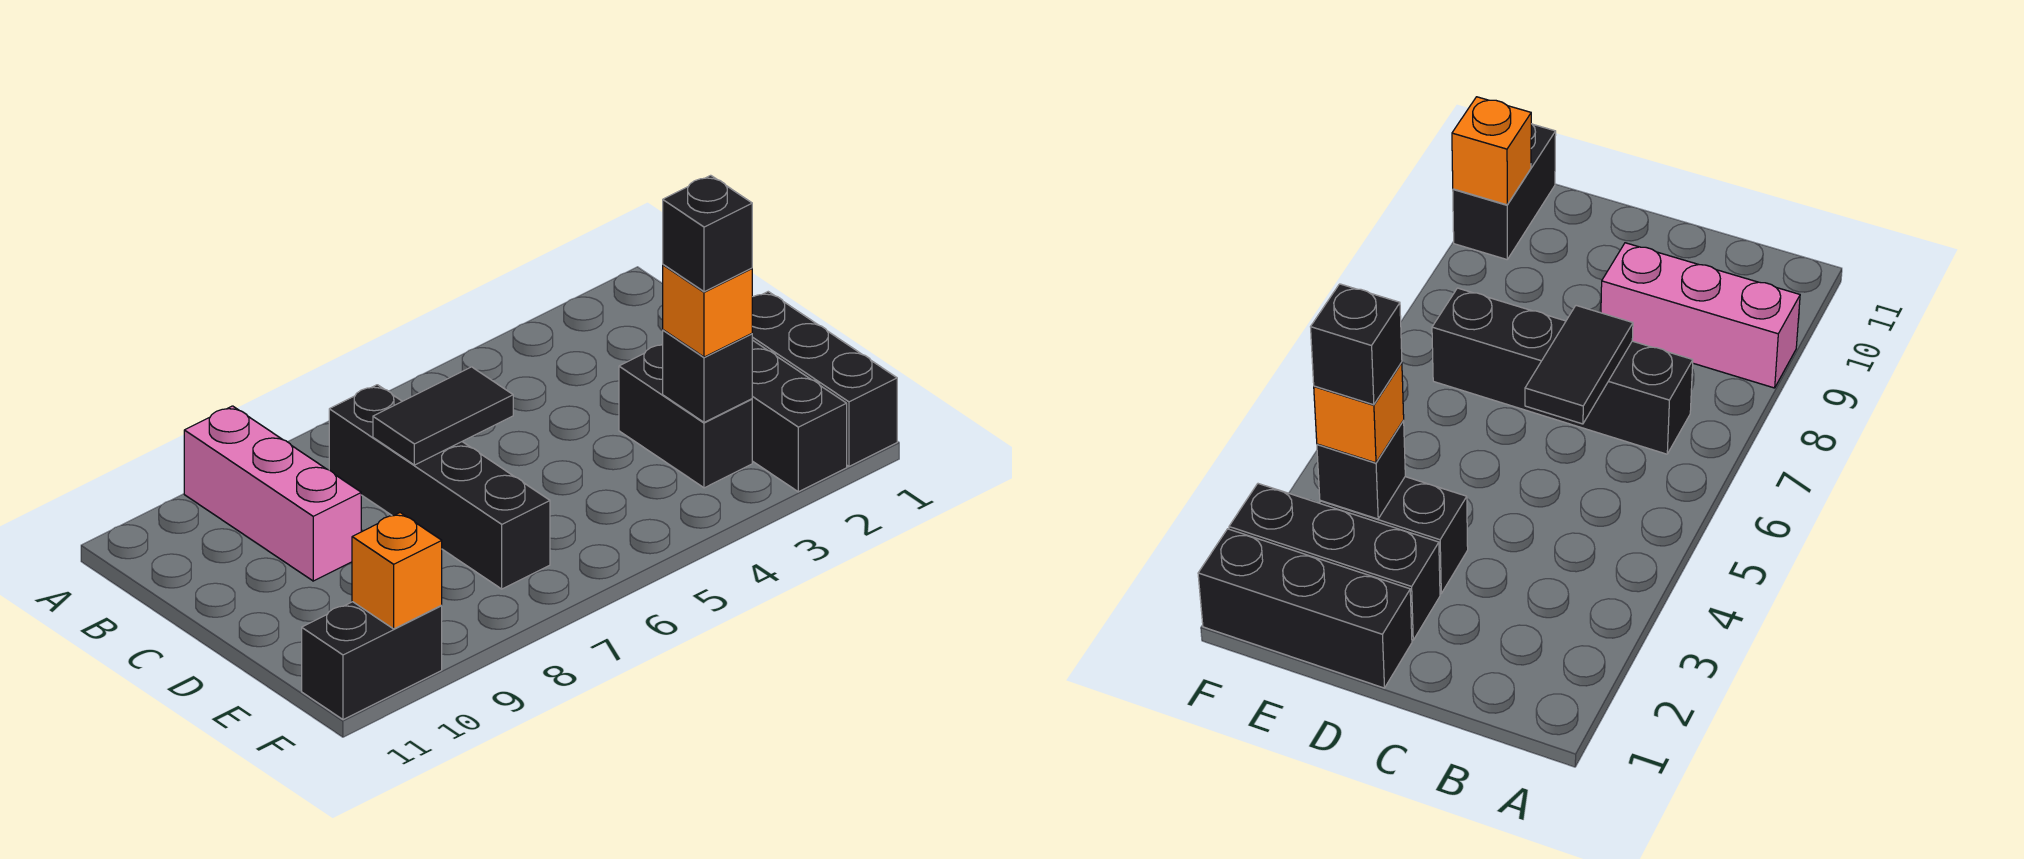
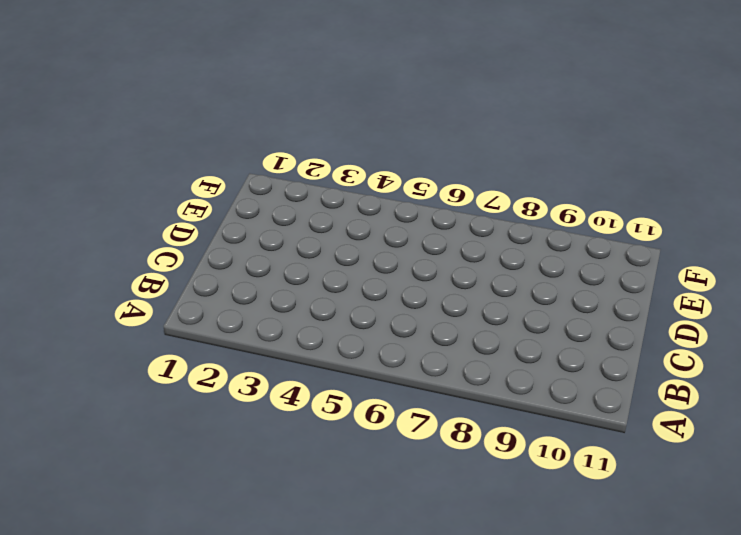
none -> pink 1x3 brick [184,406,361,581]
none -> black 1x4 brick [329,385,550,589]

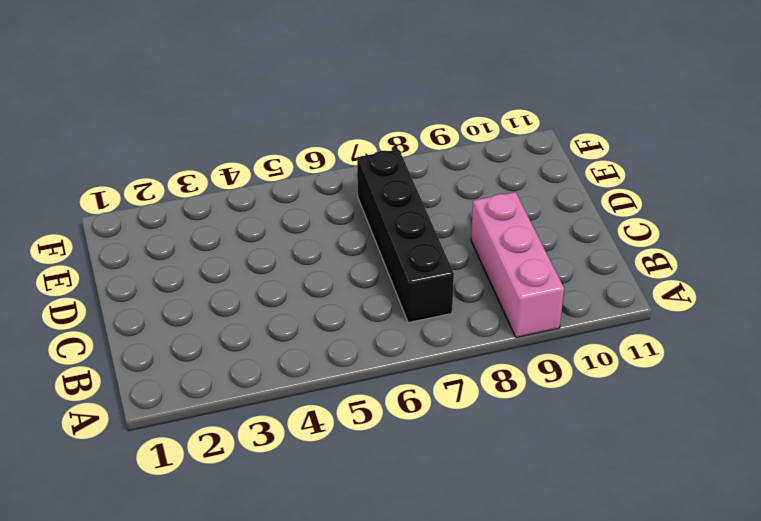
none -> black 1x3 brick [752,292,897,466]
none -> black 1x3 brick [752,340,847,492]

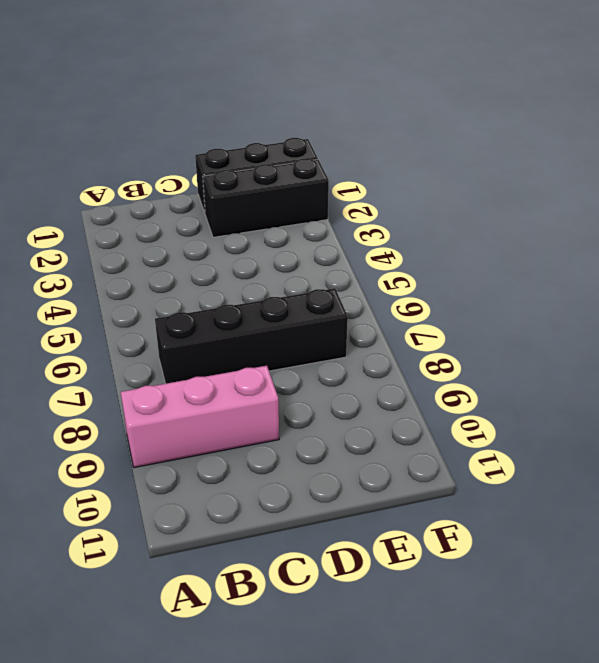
none -> black 1x2 brick [619,344,752,488]
none -> black 1x2 brick [302,602,442,720]

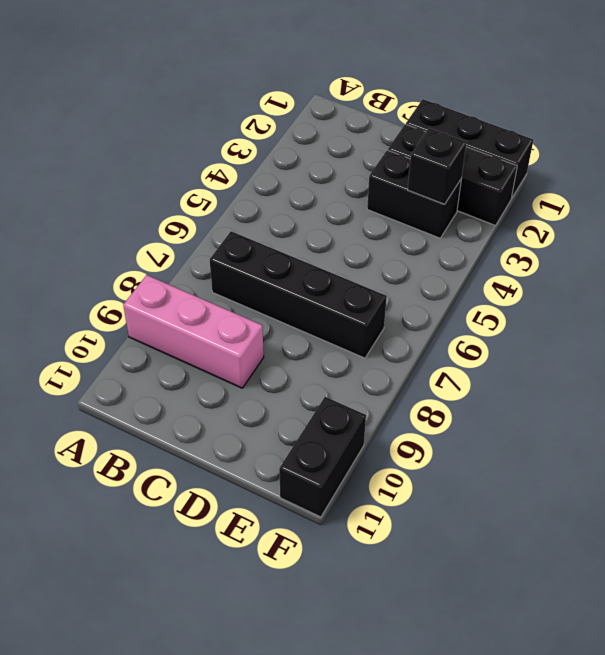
none -> black 1x2 tile [373,367,513,465]
none -> orange 1x1 brick [352,513,442,629]

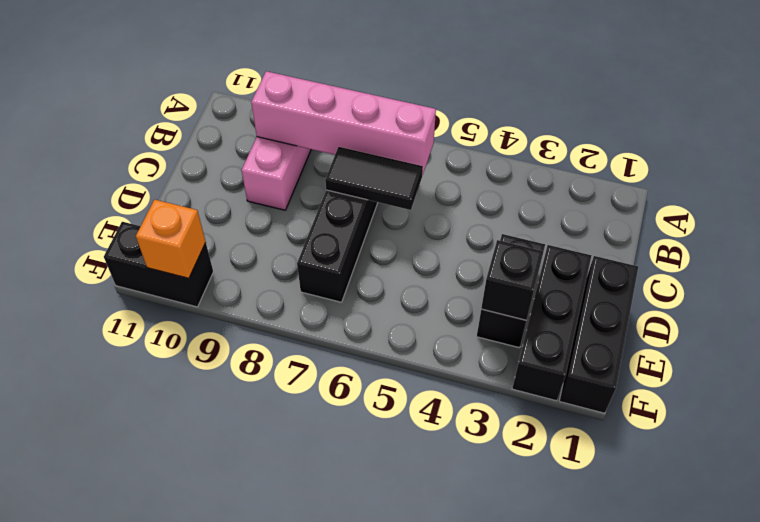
pink 1x4 brick [251,71,436,175] -> none
none -> orange 1x1 brick [663,265,752,357]
none -> black 1x1 brick [663,175,752,292]

